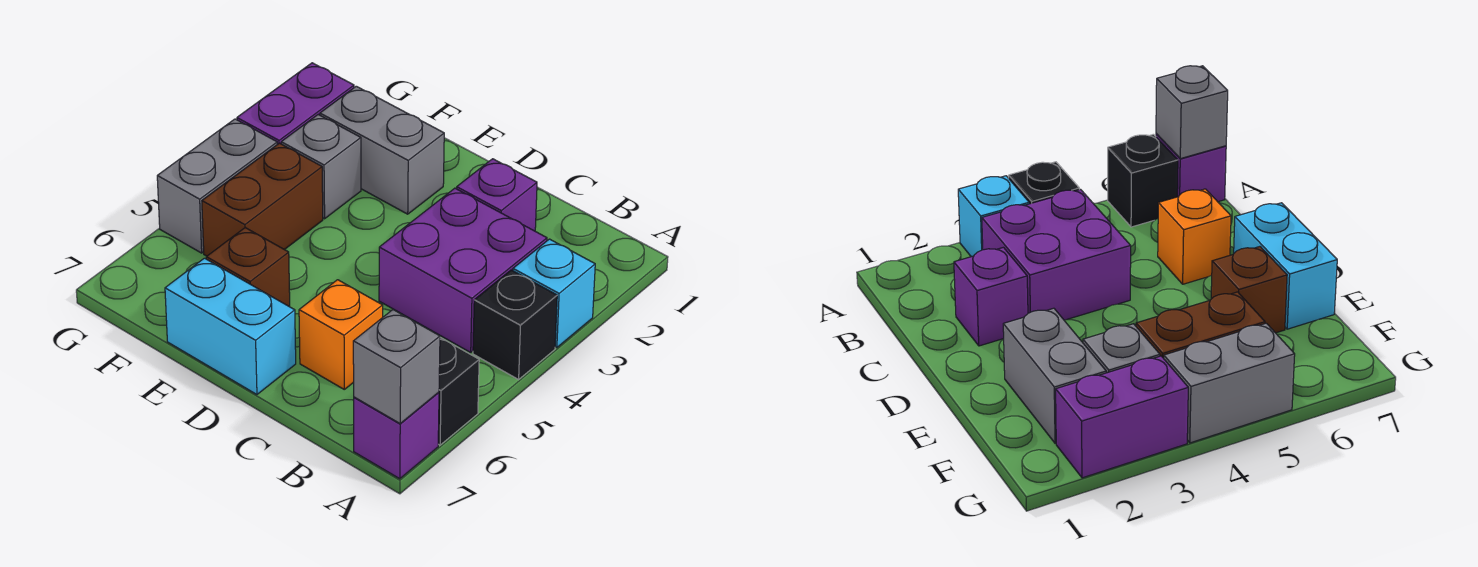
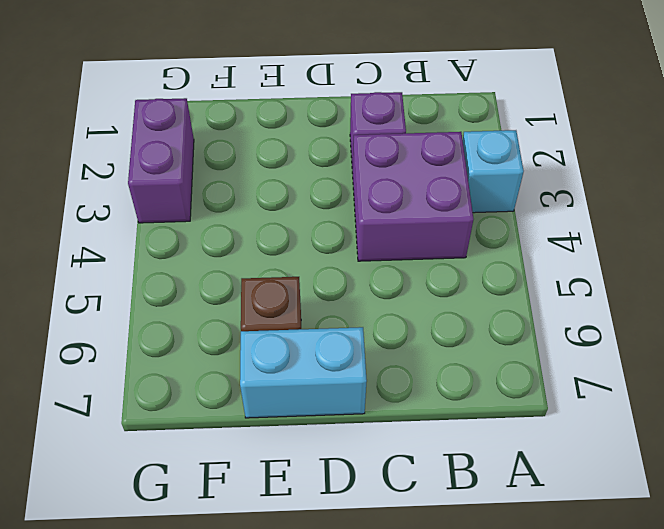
none -> black 1x1 brick [473,270,557,379]
none -> black 1x1 brick [438,338,479,445]
none -> purple 1x1 brick [354,392,439,479]

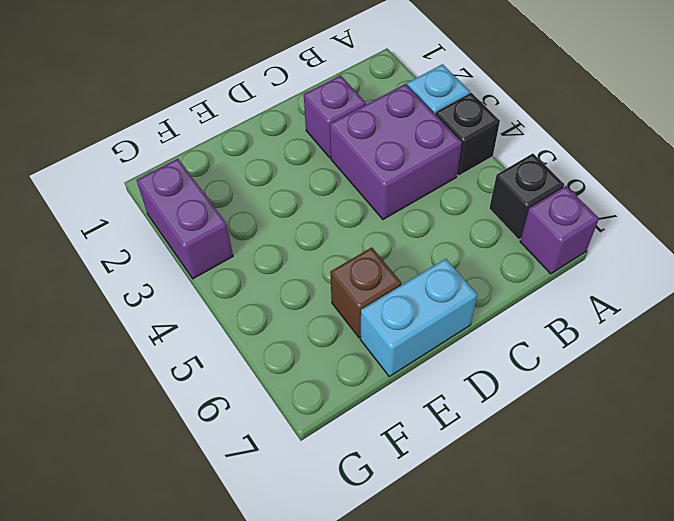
none -> orange 1x1 brick [299,280,383,389]
none -> grey 1x2 brick [320,86,444,214]
none -> grey 1x1 brick [281,115,361,219]

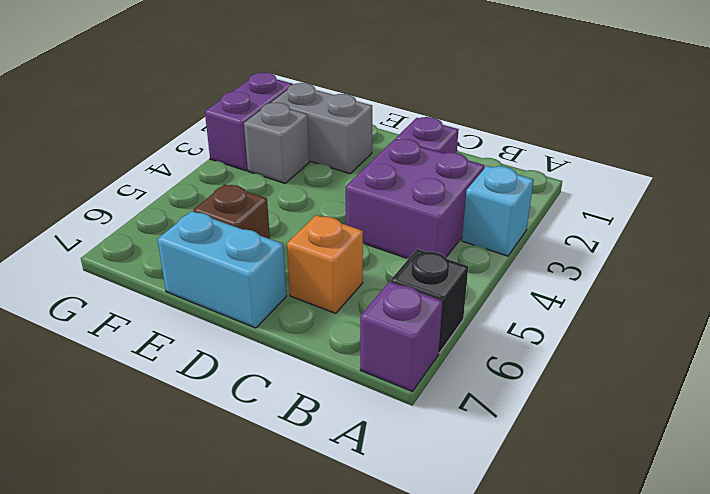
none -> black 1x1 brick [473,270,557,379]
none -> brown 1x2 brick [202,143,323,256]
none -> grey 1x2 brick [157,119,277,253]

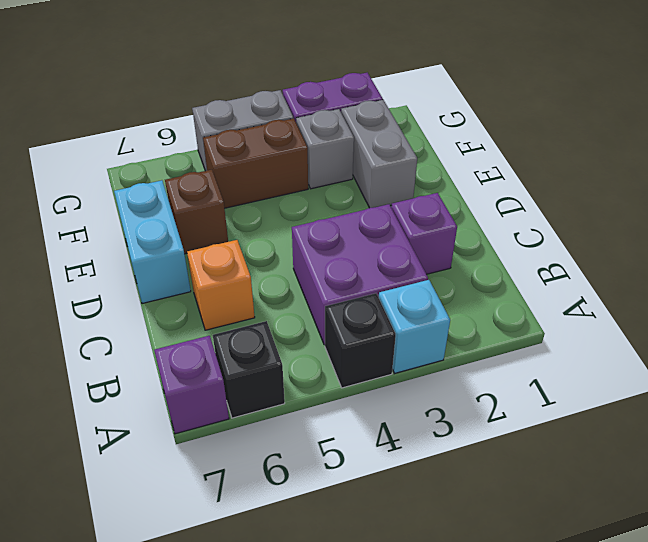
none -> grey 1x1 brick [353,310,440,423]

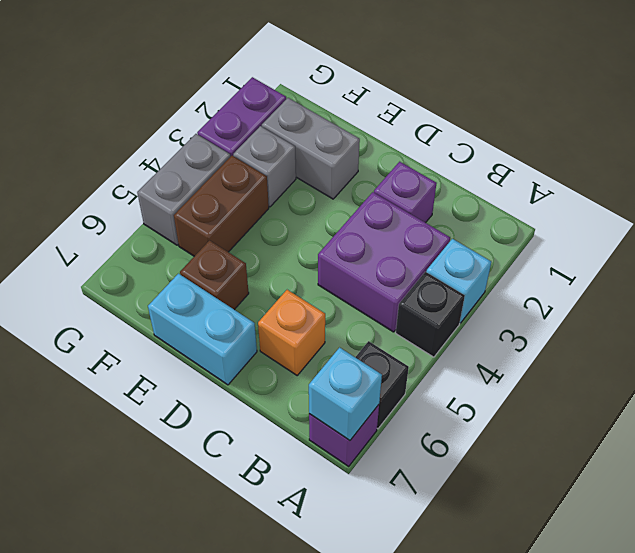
cyan 1x1 brick [309,348,382,440] -> grey 1x1 brick [353,310,440,423]

